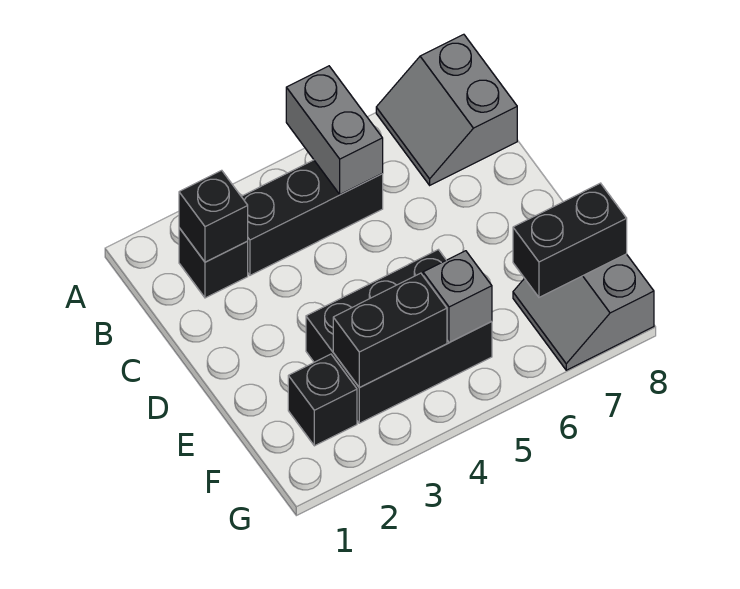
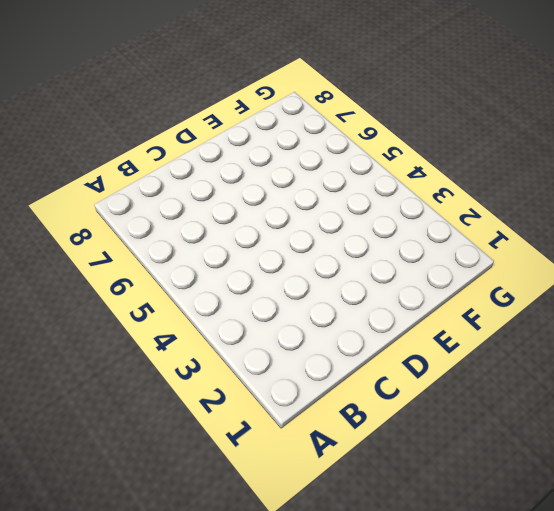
none -> grey 2x2 slope [376,34,517,185]
none -> black 1x1 brick [179,228,248,298]

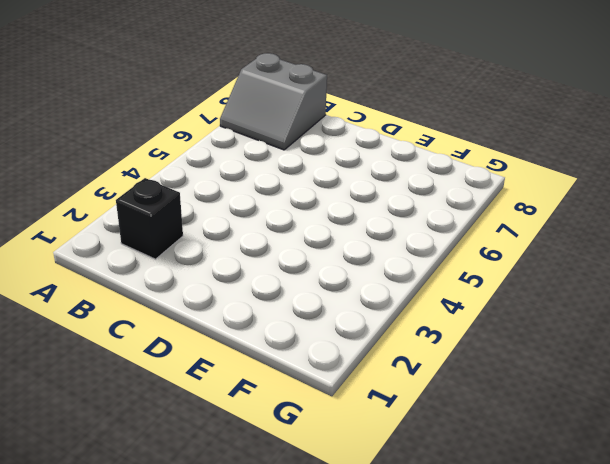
none -> black 1x3 brick [241,160,383,275]
none -> black 2x3 brick [306,250,492,423]

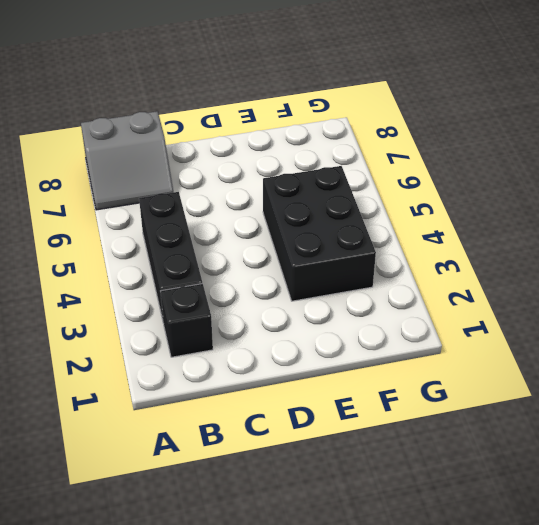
none -> black 1x1 brick [288,354,357,446]
none -> grey 2x2 slope [513,254,654,370]

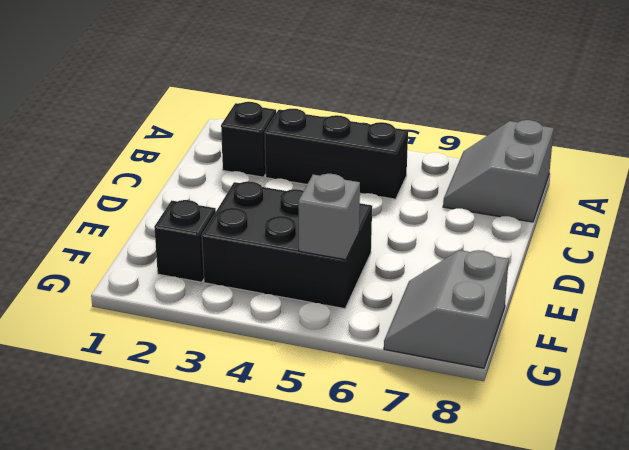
none -> grey 1x2 brick [286,66,383,195]
none -> black 1x1 brick [179,170,248,262]

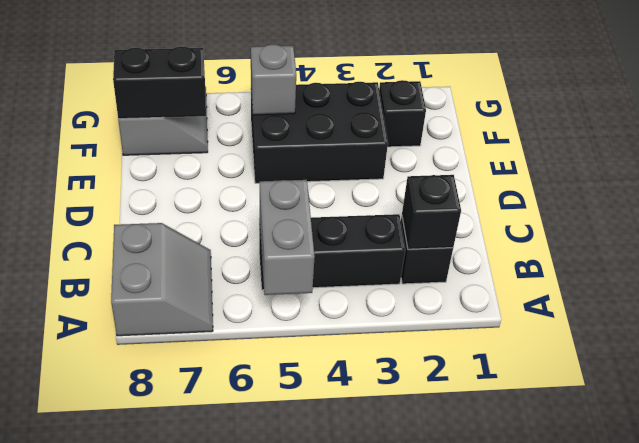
none -> black 1x2 brick [333,273,447,387]

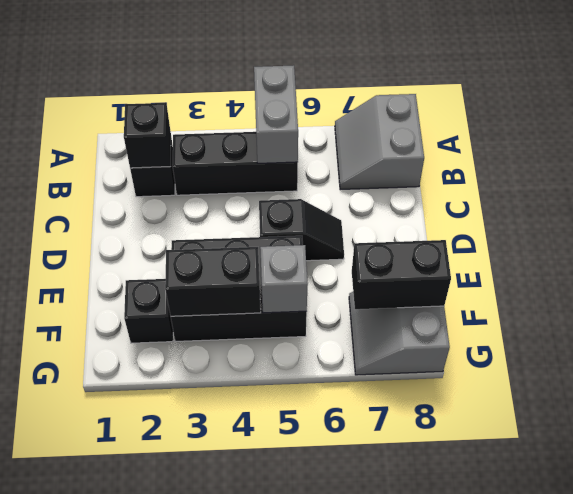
black 1x2 slope [259,199,344,261] -> none

